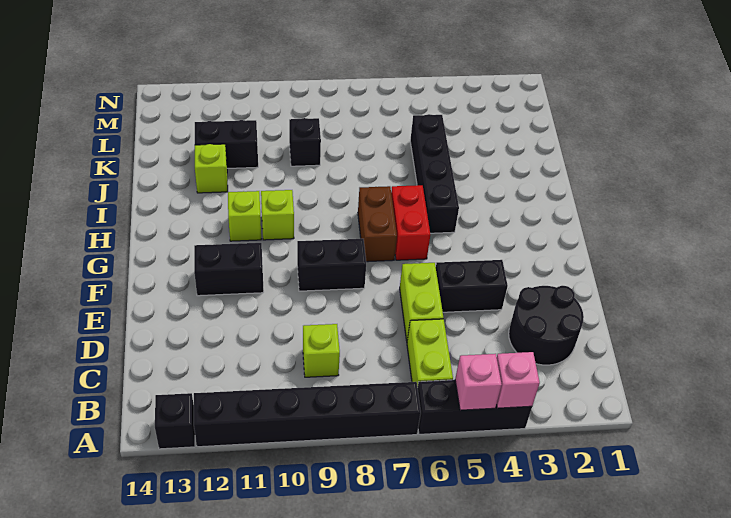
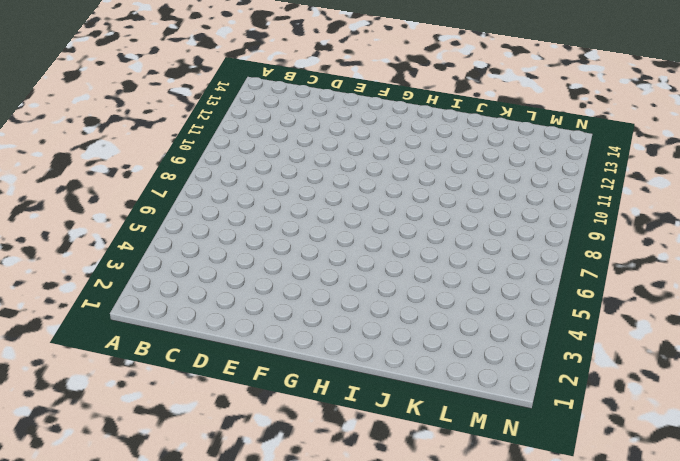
none -> black 1x3 brick [417,380,532,434]
none -> black 1x6 brick [194,382,421,447]
none -> black 1x1 brick [155,393,195,449]

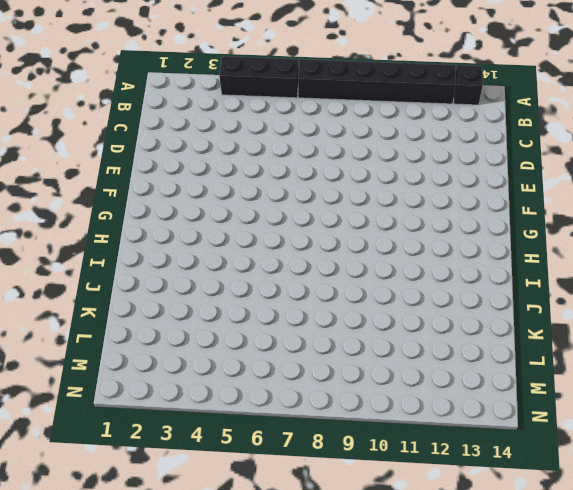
none -> lime 1x2 brick [407,319,453,387]
none -> black 2x2 round brick [509,286,584,365]
none -> lime 1x1 brick [303,324,340,377]

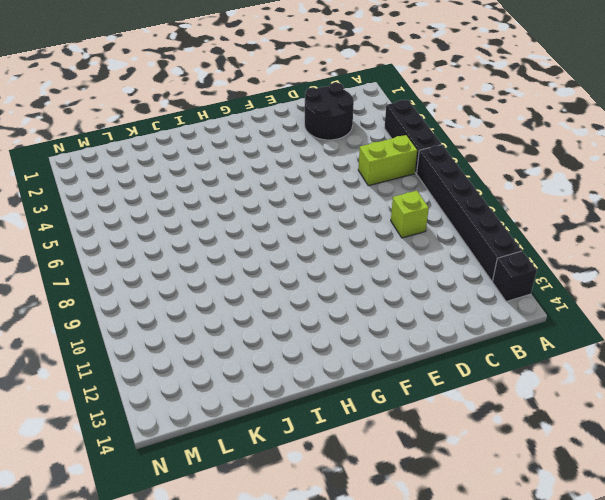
none -> lime 1x2 brick [400,263,443,341]
none -> black 1x2 brick [436,260,508,312]
none -> black 1x2 brick [297,239,366,291]

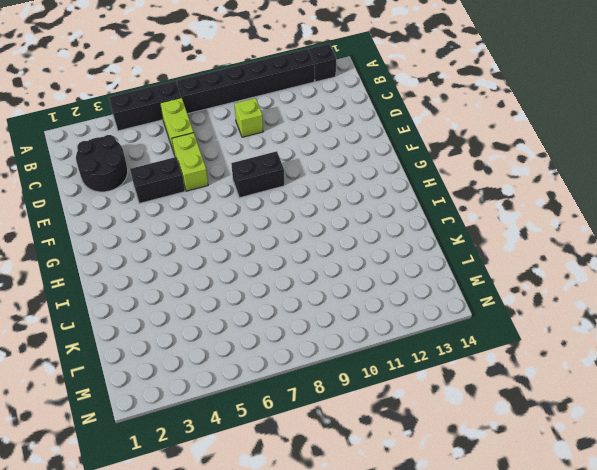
none -> black 1x2 brick [194,243,264,296]
none -> red 1x2 brick [391,185,430,260]
none -> brown 1x2 brick [358,186,397,262]

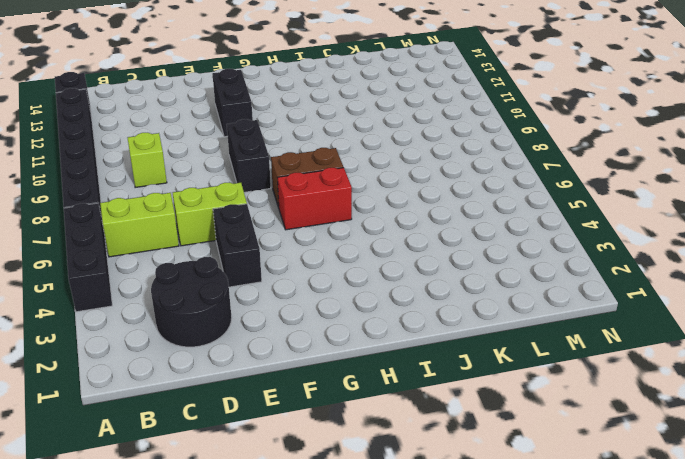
none -> black 1x4 brick [410,114,459,233]
none -> lime 1x1 brick [261,190,294,240]
none -> lime 1x1 brick [228,191,261,241]

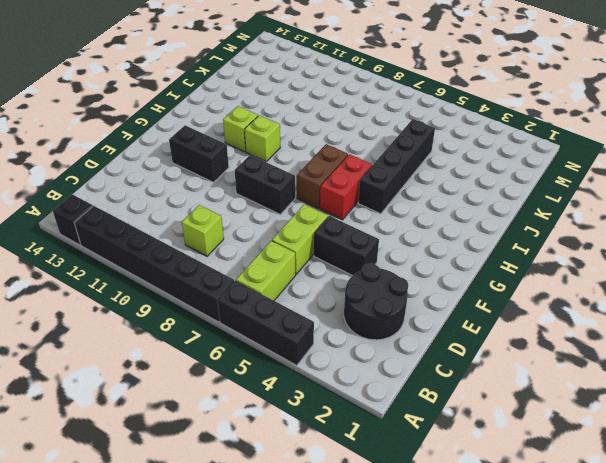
none -> lime 1x1 brick [195,144,228,193]
none -> black 1x1 brick [289,118,321,166]
none -> black 1x2 brick [195,120,258,168]

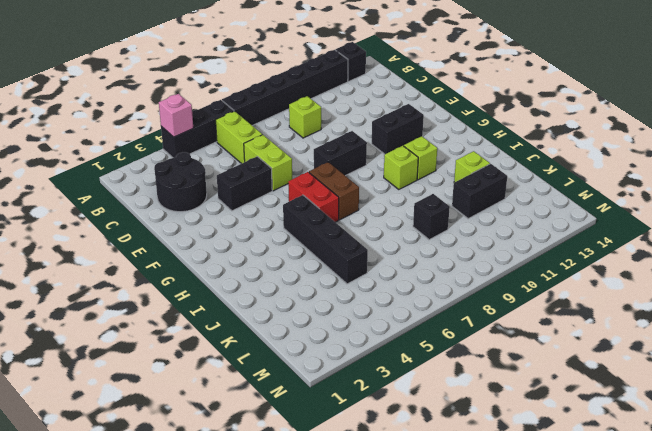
none -> pink 1x1 brick [455,354,502,410]

